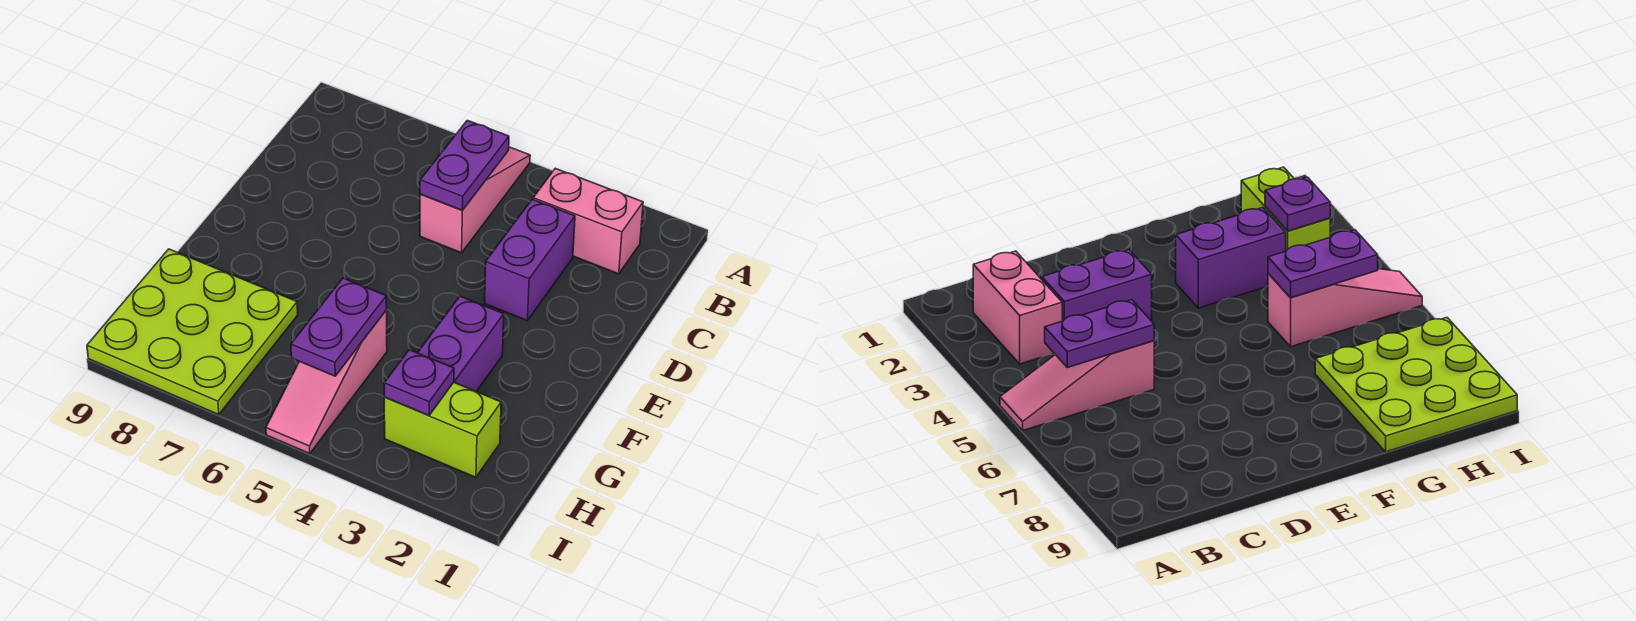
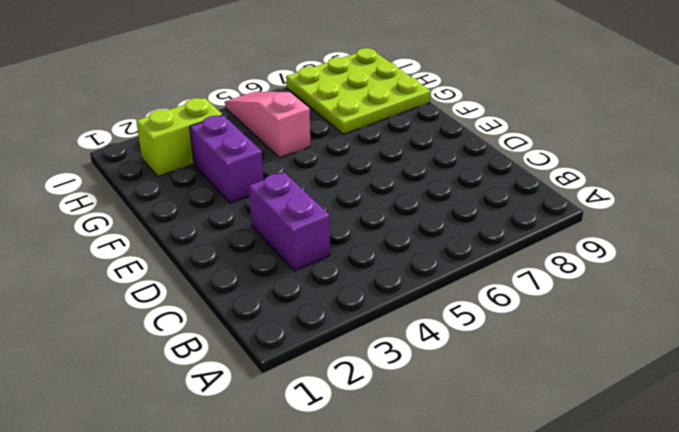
none -> pink 1x3 slope [420,147,530,253]
none -> pink 1x2 brick [533,168,643,274]

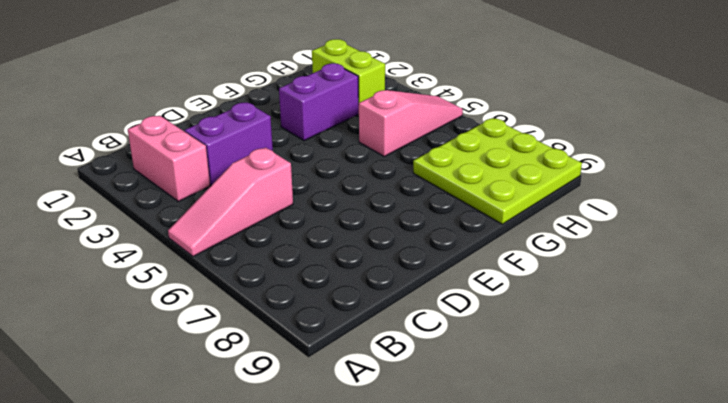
none -> purple 1x2 plate [420,120,509,210]
none -> purple 1x2 plate [291,278,387,376]

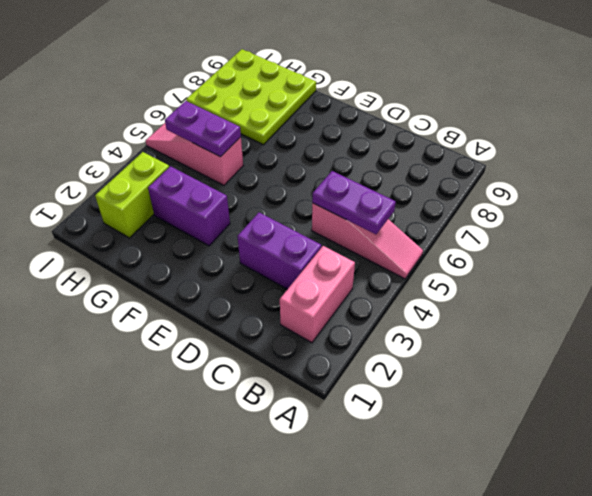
none -> purple 1x1 plate [384,350,454,416]

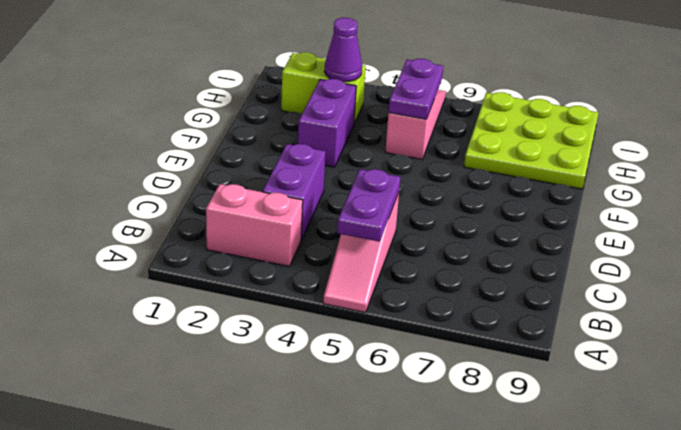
purple 1x1 cone [325,18,362,82] -> purple 1x1 plate [384,350,454,416]

